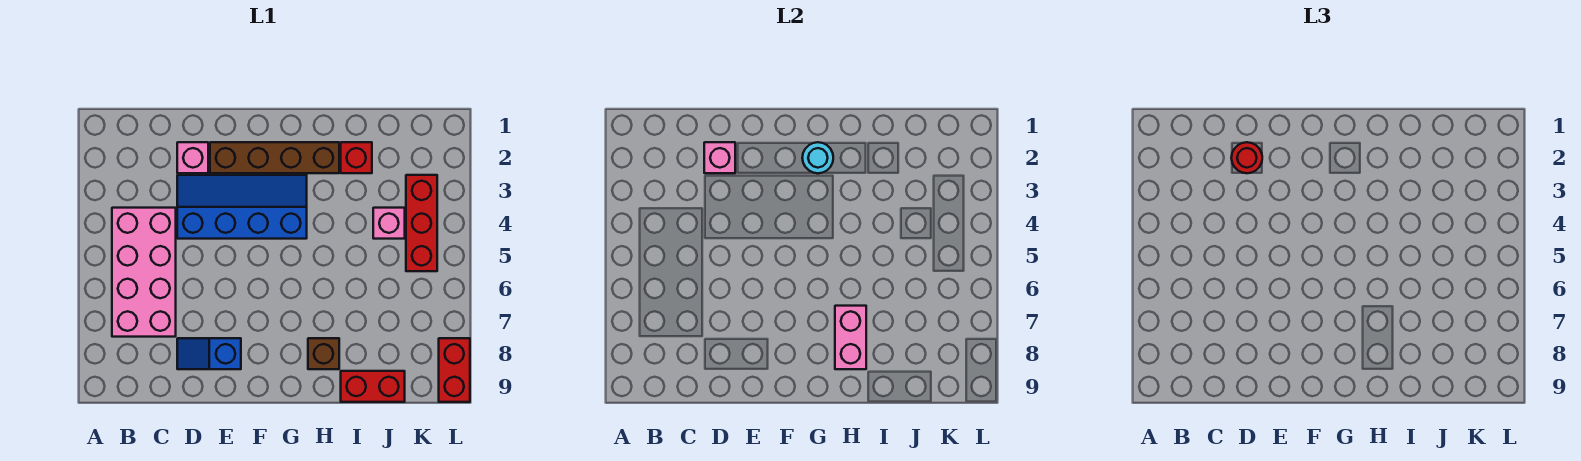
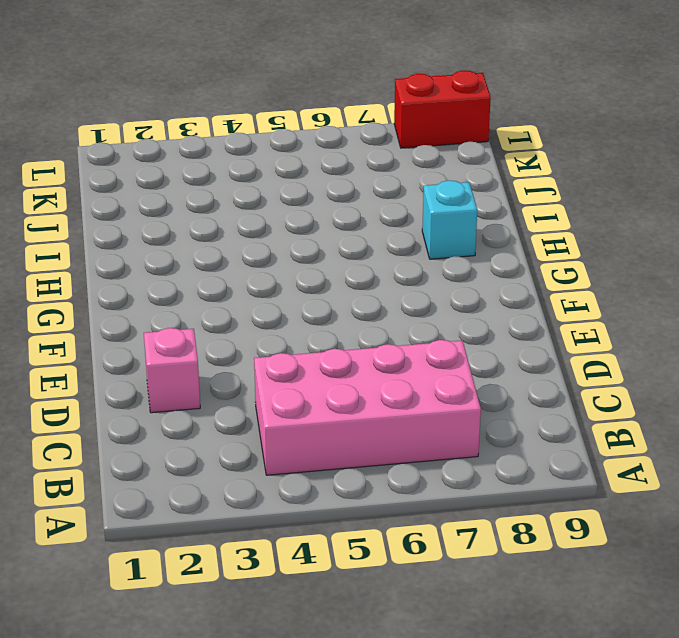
cyan 1x1 brick [422,180,477,259] -> brown 1x1 brick [308,338,339,369]
none -> blue 2x4 slope [177,175,307,239]
none -> blue 1x2 slope [177,338,241,369]
none -> brown 1x4 brick [210,142,339,173]

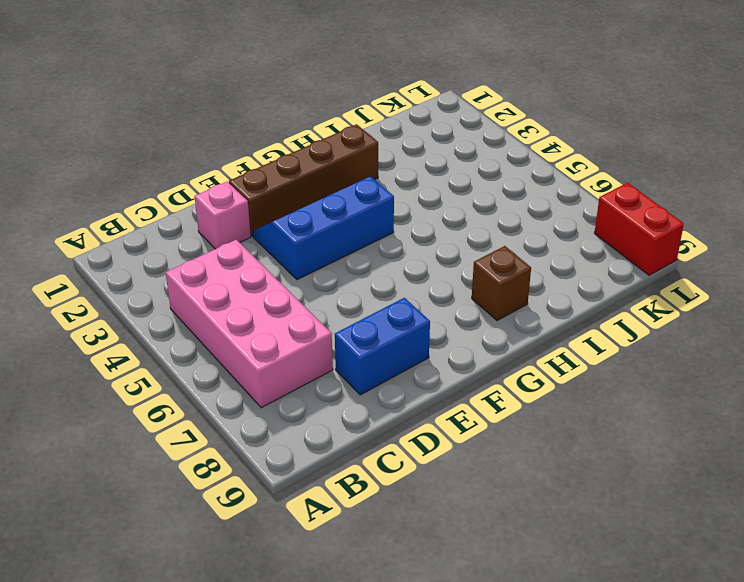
blue 1x2 brick [335,298,430,395] -> blue 1x2 slope [177,338,241,369]
blue 2x3 slope [253,177,394,280] -> blue 2x4 slope [177,175,307,239]
none -> red 1x1 brick [341,142,372,173]
none -> red 1x2 brick [341,371,405,402]
none -> pink 1x1 brick [373,208,405,239]

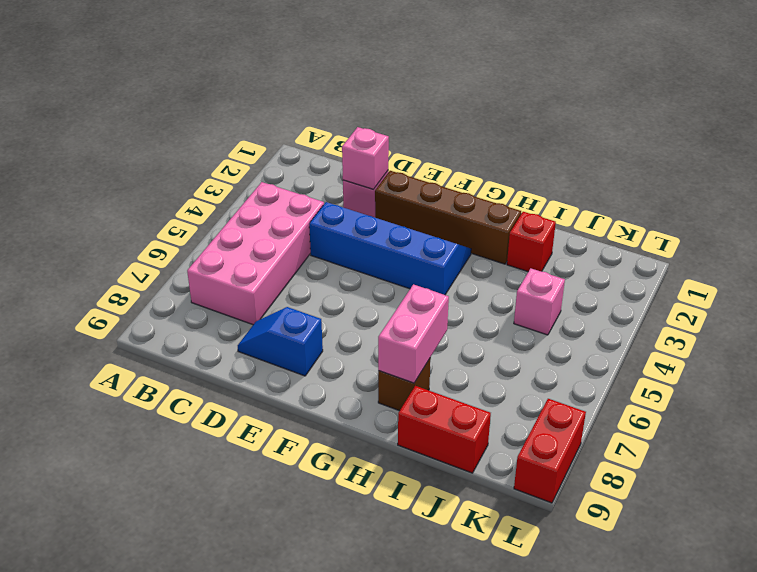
none -> red 1x3 brick [406,175,437,271]
none -> cyan 1x1 round brick [802,142,833,173]
none -> red 1x1 round brick [1231,142,1262,173]

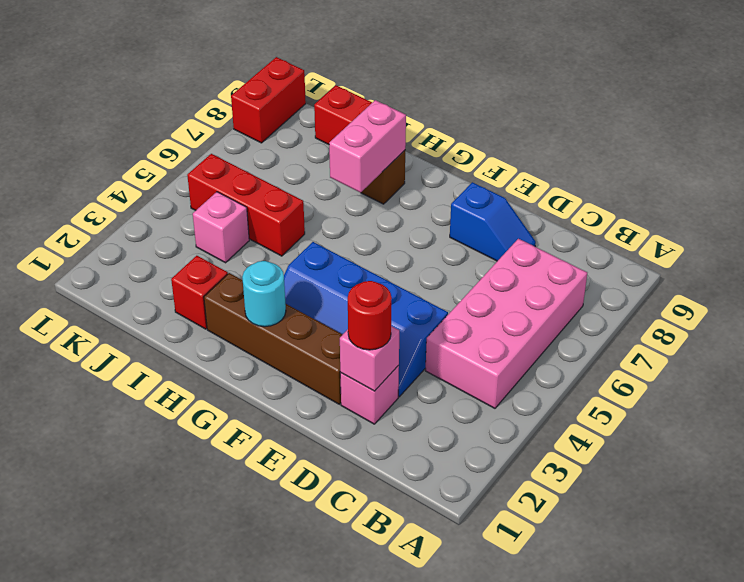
red 1x3 brick [187,154,305,256] -> red 1x3 brick turned to [406,175,437,271]

